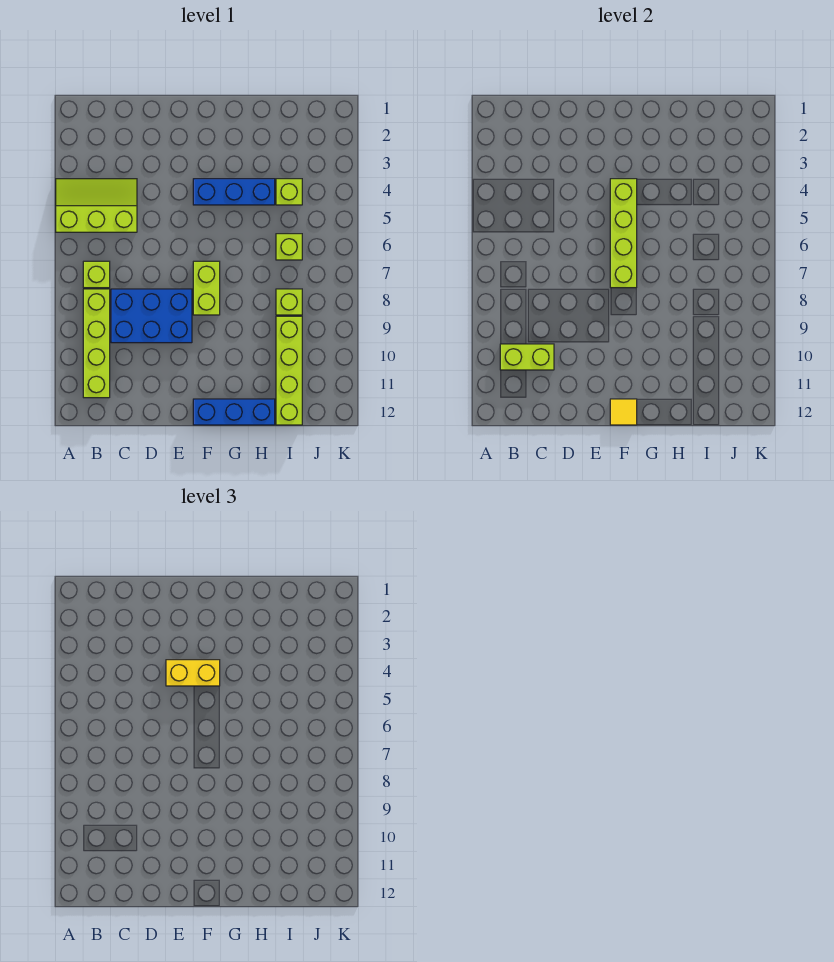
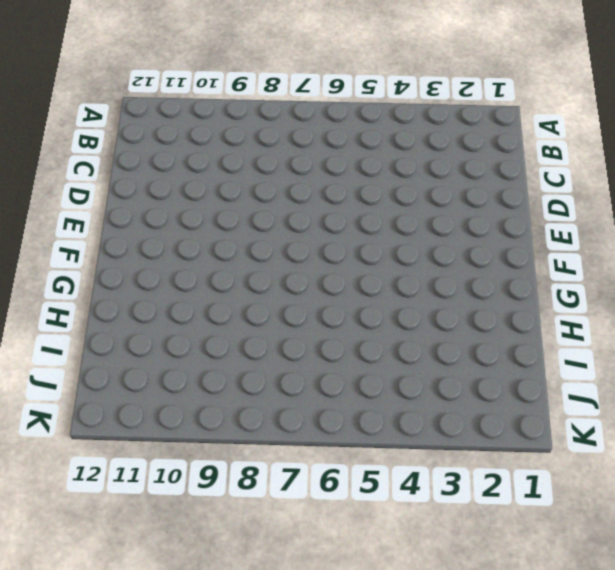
none -> lime 2x3 slope [56,179,137,232]
none -> lime 1x1 brick [83,261,110,288]
none -> lime 1x4 brick [83,289,110,398]

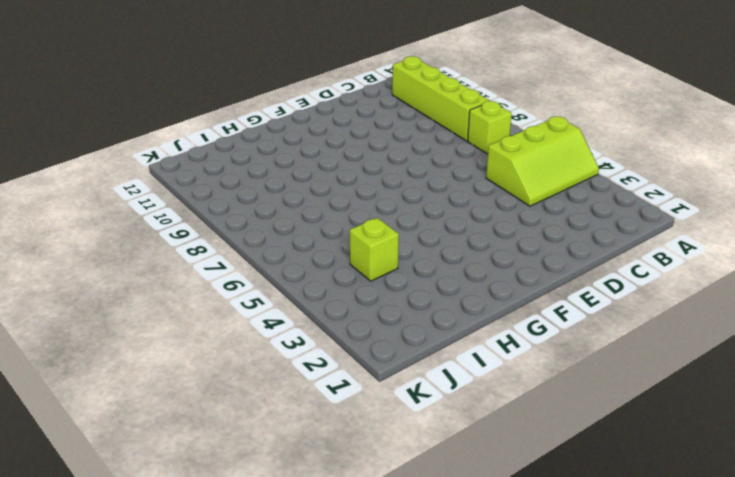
none -> blue 2x3 brick [111,289,192,343]
none -> blue 1x3 brick [193,179,275,205]
none -> lime 1x2 brick [193,261,220,315]

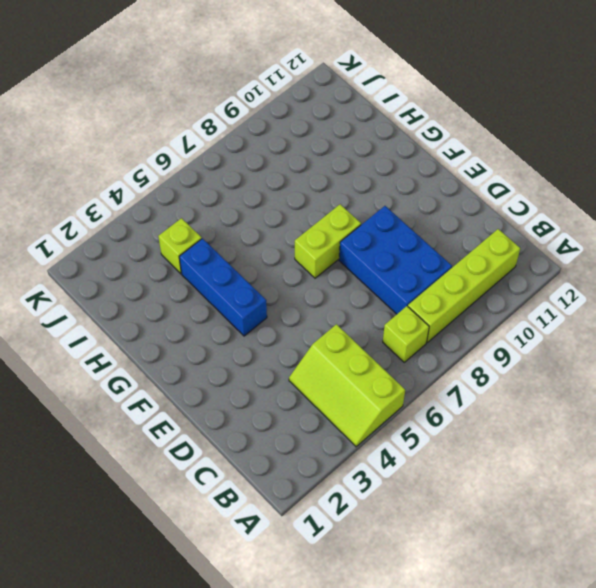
none -> blue 1x3 brick [193,399,275,425]
none -> lime 1x1 brick [276,234,302,260]
none -> lime 1x1 brick [276,289,302,315]

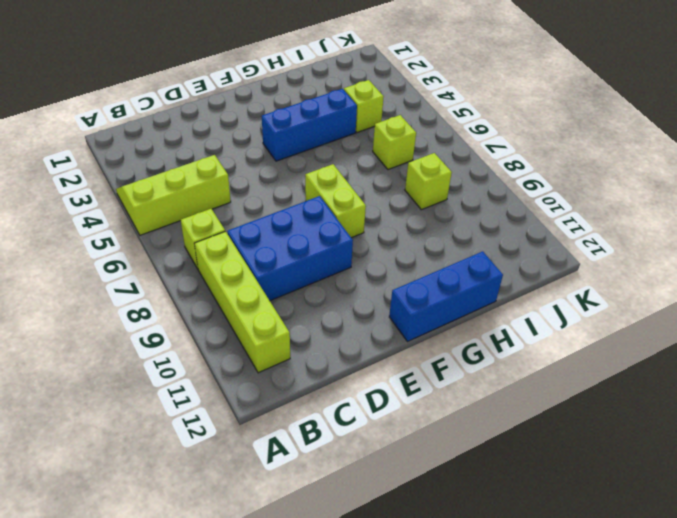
none -> lime 1x4 brick [276,316,302,425]
none -> lime 1x2 brick [500,344,554,370]
none -> lime 1x4 brick [610,179,637,288]

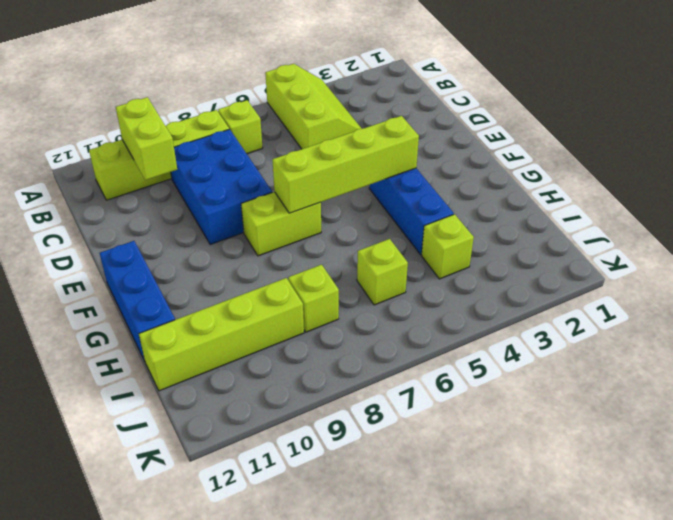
none -> yellow 1x1 tile [610,399,637,425]
none -> yellow 1x2 brick [166,660,220,686]

